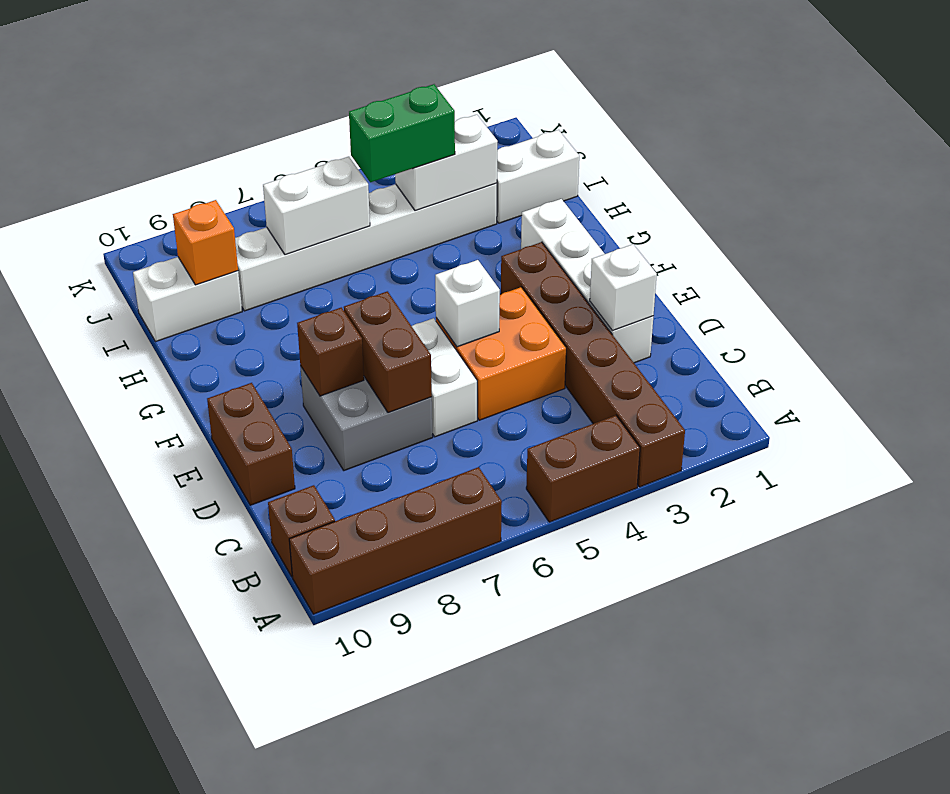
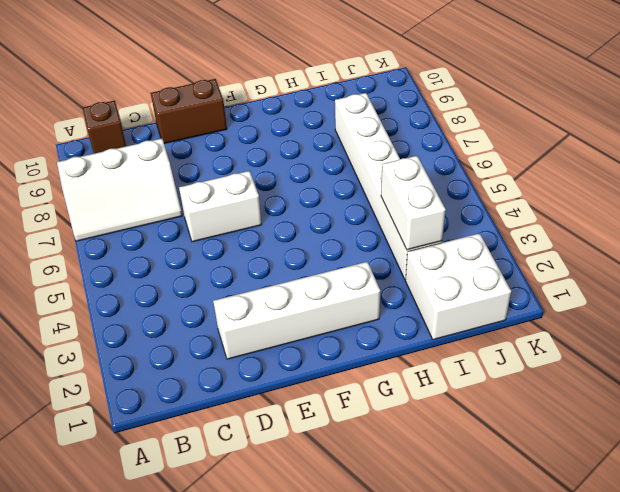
white 2x3 slope [57,138,182,241] -> brown 1x4 brick [289,467,502,614]
white 2x2 brick [405,233,511,340] -> white 1x2 brick [497,130,579,223]
none -> brown 1x6 brick [501,242,685,487]
none -> brown 1x2 brick [526,415,640,522]
none -> orange 2x2 brick [436,287,566,420]

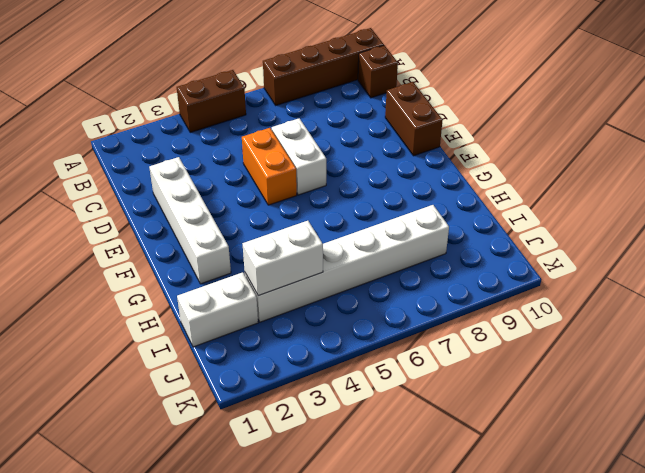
orange 1x2 brick [242,128,297,205] -> orange 2x2 brick [436,287,566,420]
none -> brown 1x6 brick [501,242,685,487]
none -> grey 2x2 brick [300,366,433,470]
none -> white 1x2 brick [133,257,242,342]

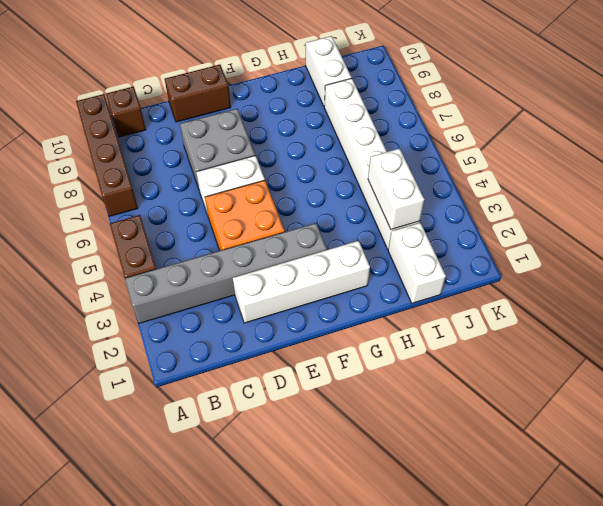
grey 1x6 brick [125,223,327,323] -> brown 1x6 brick [501,242,685,487]
none -> white 1x1 brick [590,244,657,331]
none -> brown 1x2 brick [344,291,432,413]
none -> white 1x1 brick [435,260,500,347]

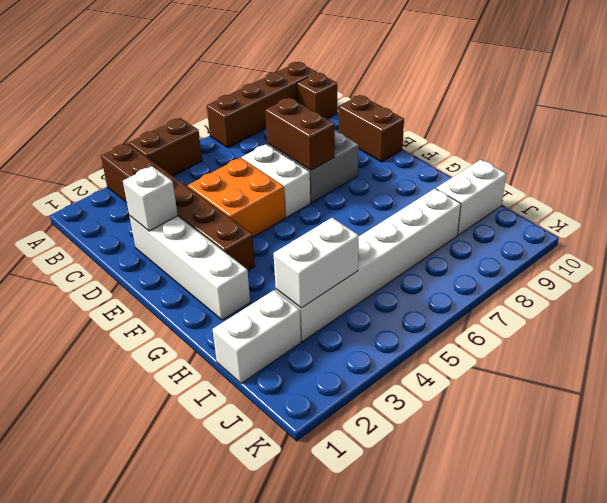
none -> white 1x1 brick [435,260,500,347]
none -> brown 1x1 brick [297,307,364,396]
none -> white 1x2 brick [263,157,370,255]

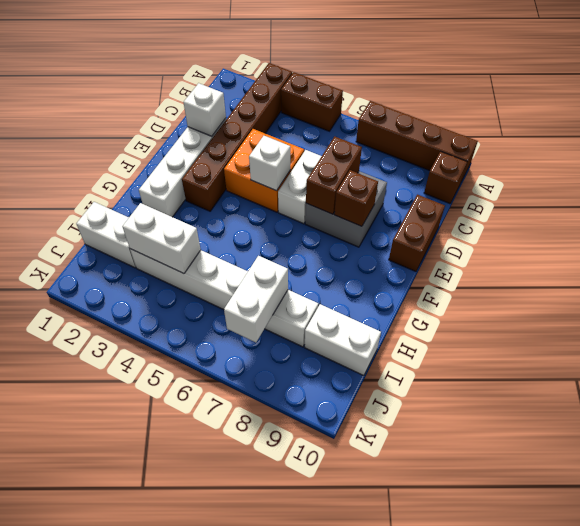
white 1x2 brick [224,256,288,342] -> white 1x2 brick turned to [263,157,370,255]
none -> orange 1x1 brick [173,200,238,285]
none -> green 1x2 brick [349,84,455,182]

